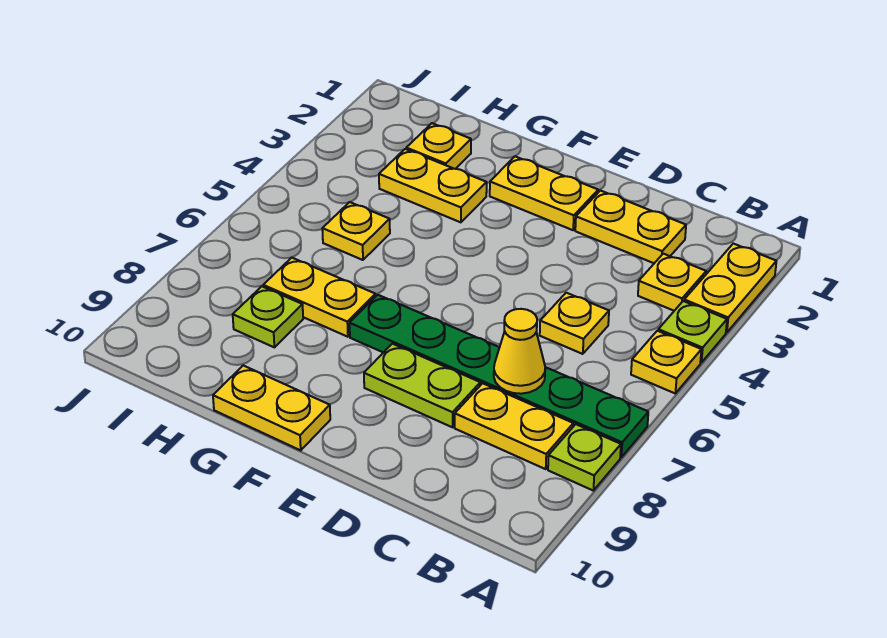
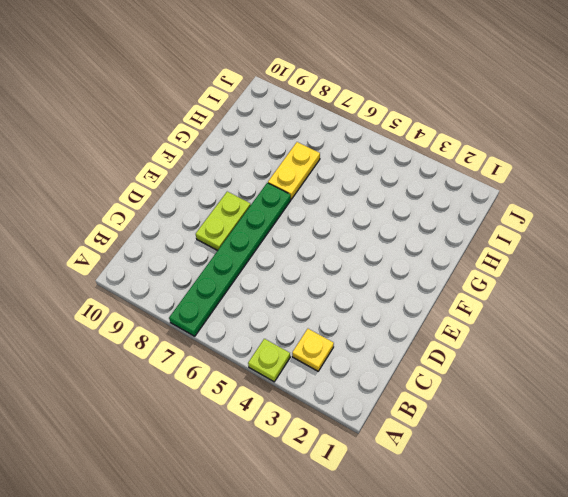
none -> yellow 1x2 plate [684,244,776,333]
none -> yellow 1x1 plate [631,331,701,393]
none -> lime 1x1 plate [548,424,621,490]

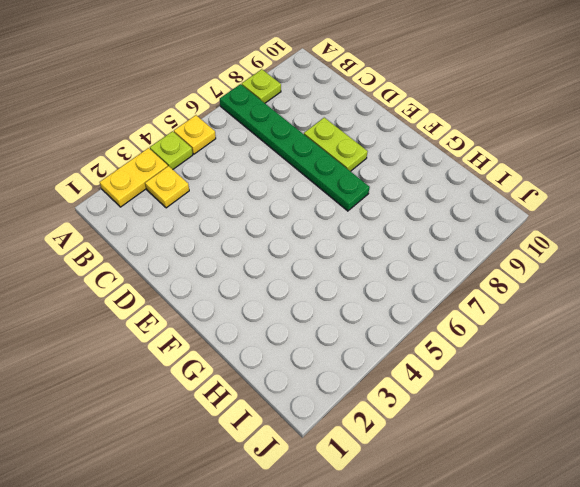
none -> yellow 1x2 plate [455,383,573,469]
none -> yellow 1x2 plate [575,191,686,263]
none -> yellow 1x1 plate [540,293,609,354]

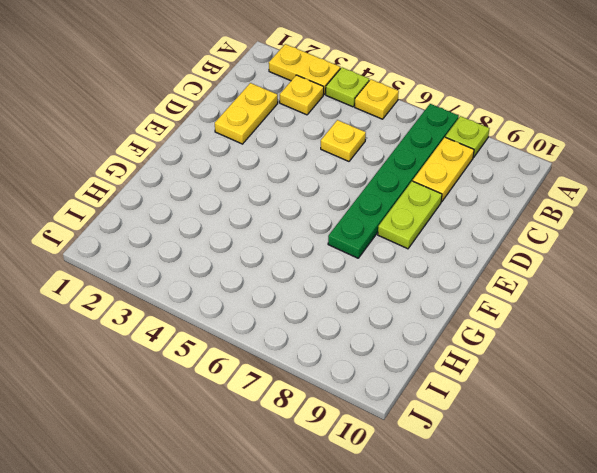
none -> yellow 1x2 plate [490,156,598,230]
none -> yellow 1x2 plate [213,366,330,450]
none -> yellow 1x2 plate [379,149,487,222]

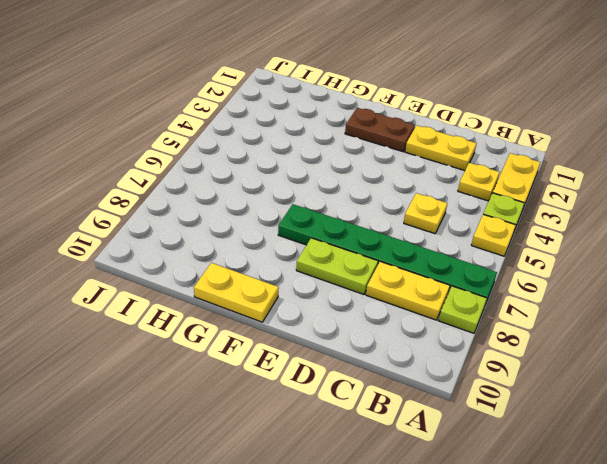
brown 1x2 plate [345,108,415,152] -> yellow 1x2 plate [490,156,598,230]
none -> yellow 1x2 plate [379,149,487,222]
none -> yellow 1x2 plate [263,258,375,337]
none -> yellow 1x1 plate [406,123,471,169]

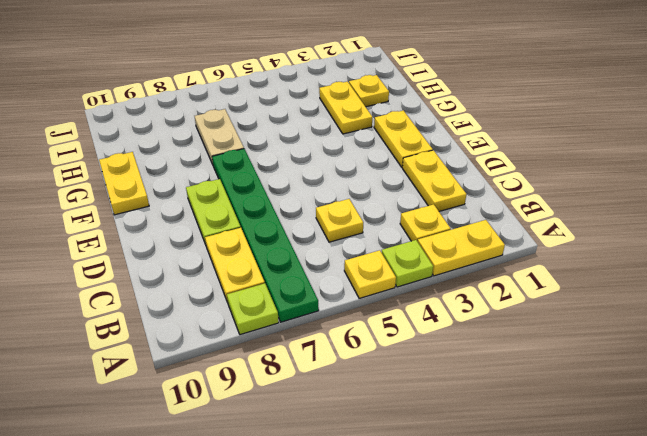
tan 1x2 plate [195,109,244,165] -> yellow 1x2 plate [263,258,375,337]
none -> yellow 1x1 plate [322,202,390,260]
none -> lime 1x1 plate [233,286,303,347]
none -> yellow 1x1 cone [494,309,545,394]

